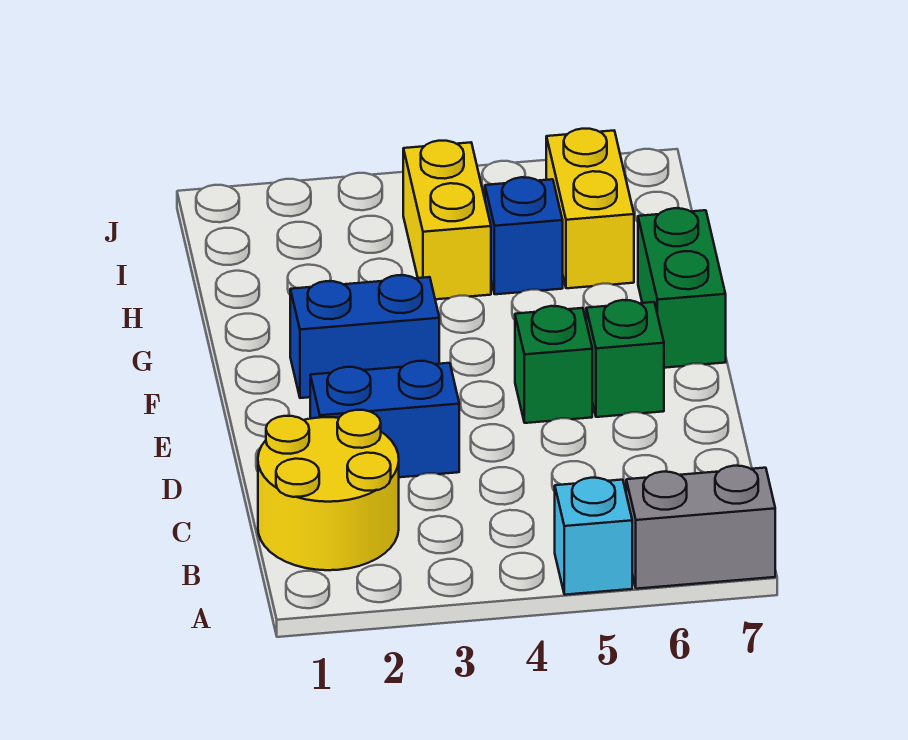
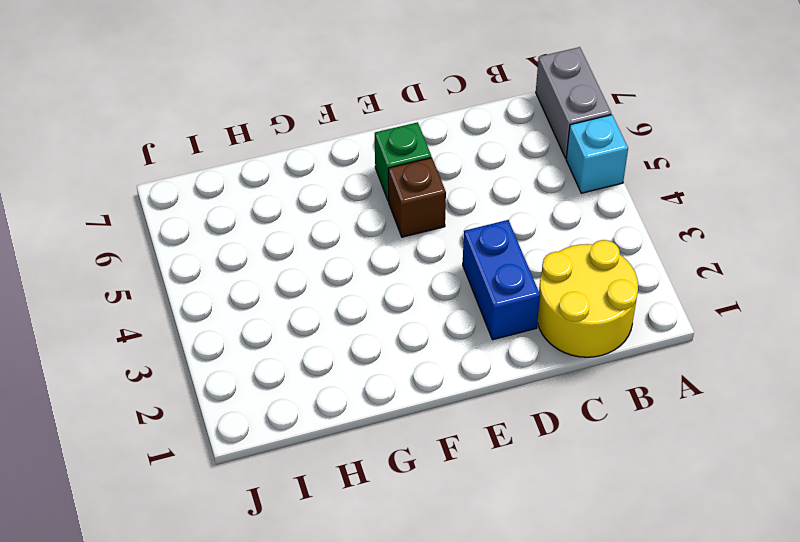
brown 1x1 brick [388,158,446,237] -> green 1x1 brick [515,306,592,423]
none -> blue 1x2 brick [290,275,439,398]
none -> green 1x2 brick [638,208,726,368]

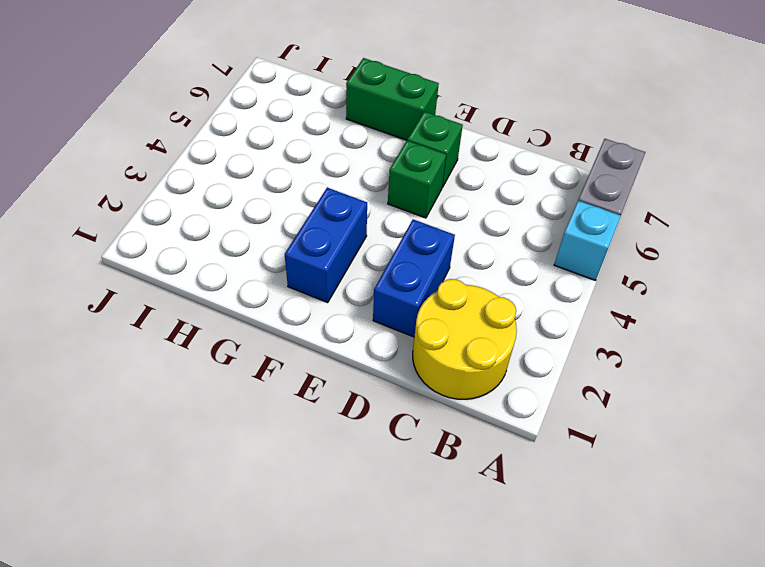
none -> yellow 1x2 brick [403,141,491,299]
none -> blue 1x1 brick [485,177,563,294]

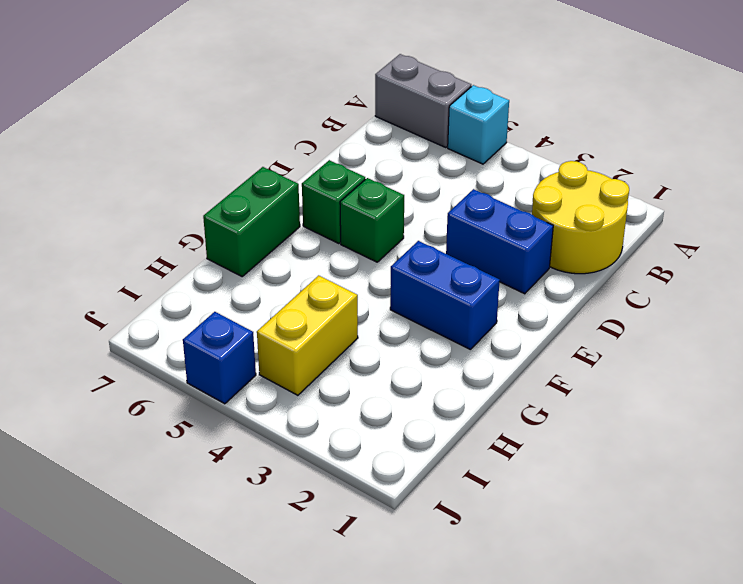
blue 1x1 brick [183,312,256,404] -> blue 1x1 brick moved to [485,177,563,294]
none -> yellow 1x2 brick [546,129,634,288]

